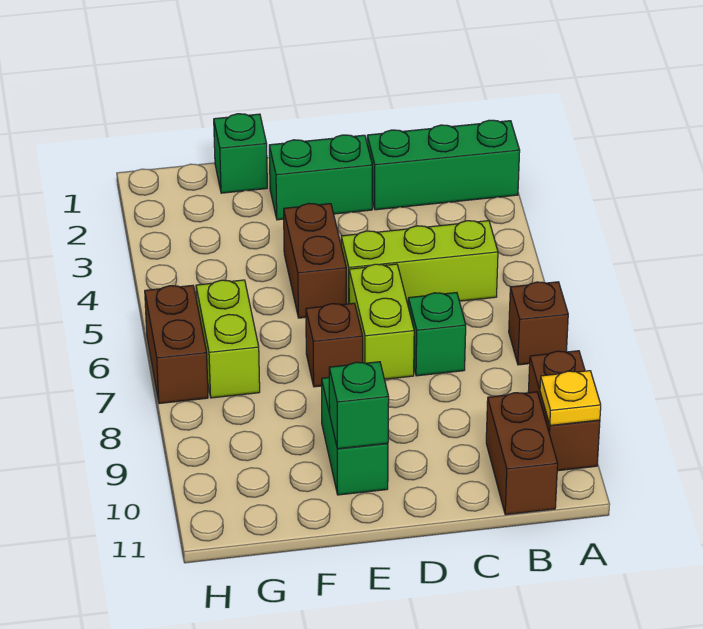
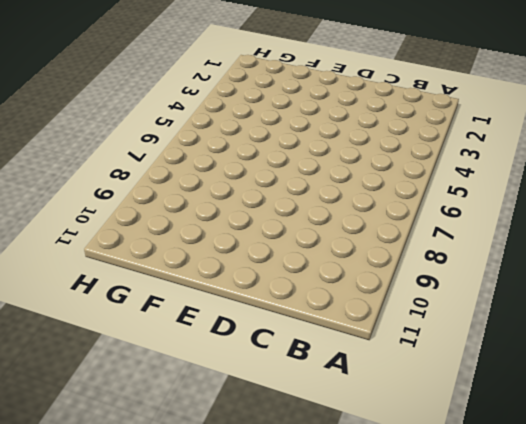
none -> green 1x3 brick [367,120,520,210]
none -> brown 1x1 brick [509,282,568,365]
none -> brown 1x2 brick [528,351,600,471]

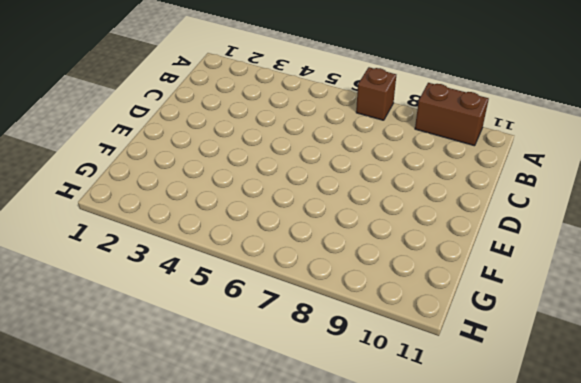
none -> green 1x3 brick [367,120,520,210]
none -> lime 1x3 brick [341,221,498,304]
none -> brown 1x2 brick [486,392,558,515]

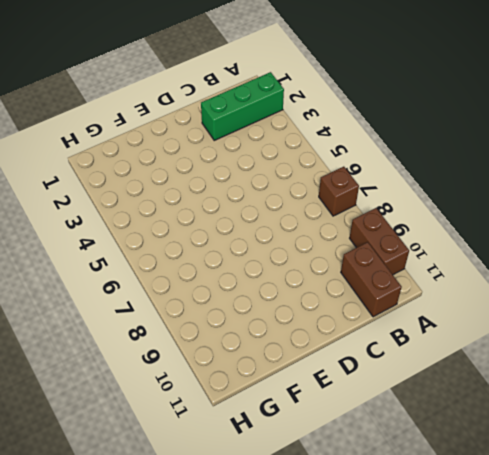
none -> lime 1x3 brick [341,221,498,304]
none -> green 1x1 brick [408,293,466,376]
none -> green 1x2 brick [269,135,372,220]

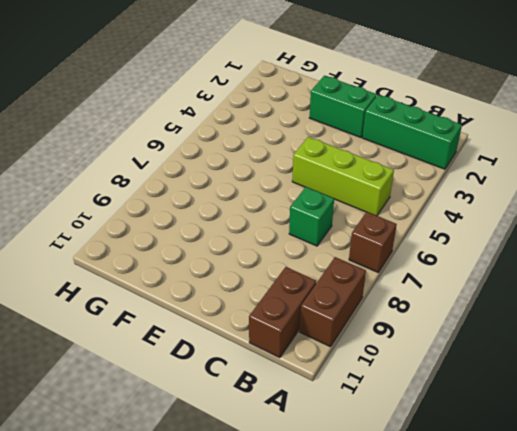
none -> lime 1x2 brick [349,264,414,379]
none -> brown 1x2 brick [284,203,346,318]
none -> brown 1x1 brick [306,303,363,387]

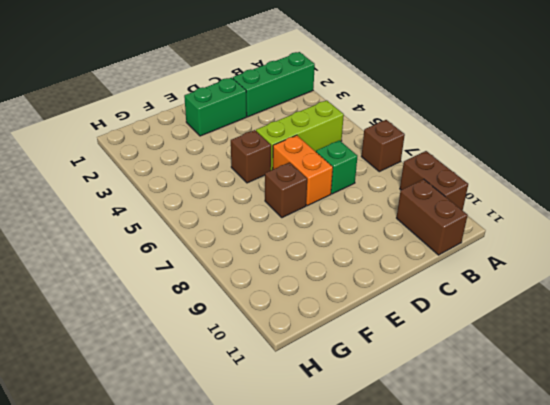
orange 1x2 brick [273,135,333,206] -> lime 1x2 brick [349,264,414,379]
brown 1x1 brick [231,130,271,183] -> brown 1x2 brick [284,203,346,318]
none -> green 1x2 brick [322,378,388,495]
none -> green 1x1 brick [214,114,267,193]
none -> lime 1x2 brick [196,280,260,398]

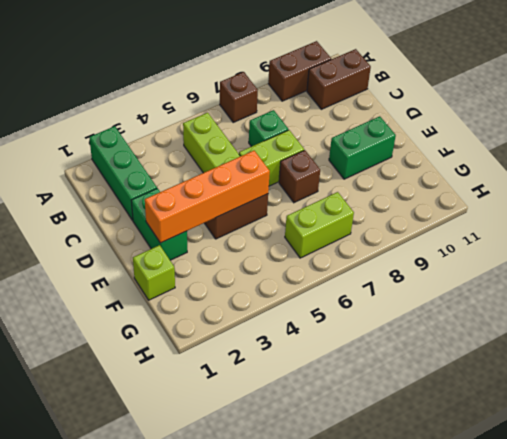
orange 1x4 brick [145,151,270,243] -> none
lime 1x1 brick [133,245,175,300] -> green 1x1 brick [214,114,267,193]
none -> brown 1x2 brick [145,285,208,403]
none -> yellow 1x1 plate [540,371,601,425]
none -> green 1x1 brick [329,362,389,449]

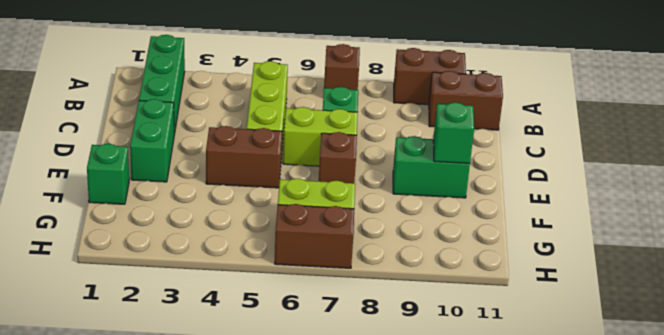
none -> yellow 1x1 plate [540,371,601,425]

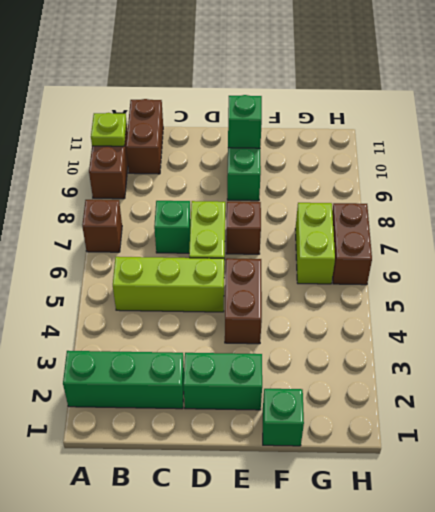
lime 1x1 plate [91,113,127,146] -> yellow 1x1 plate [540,371,601,425]

